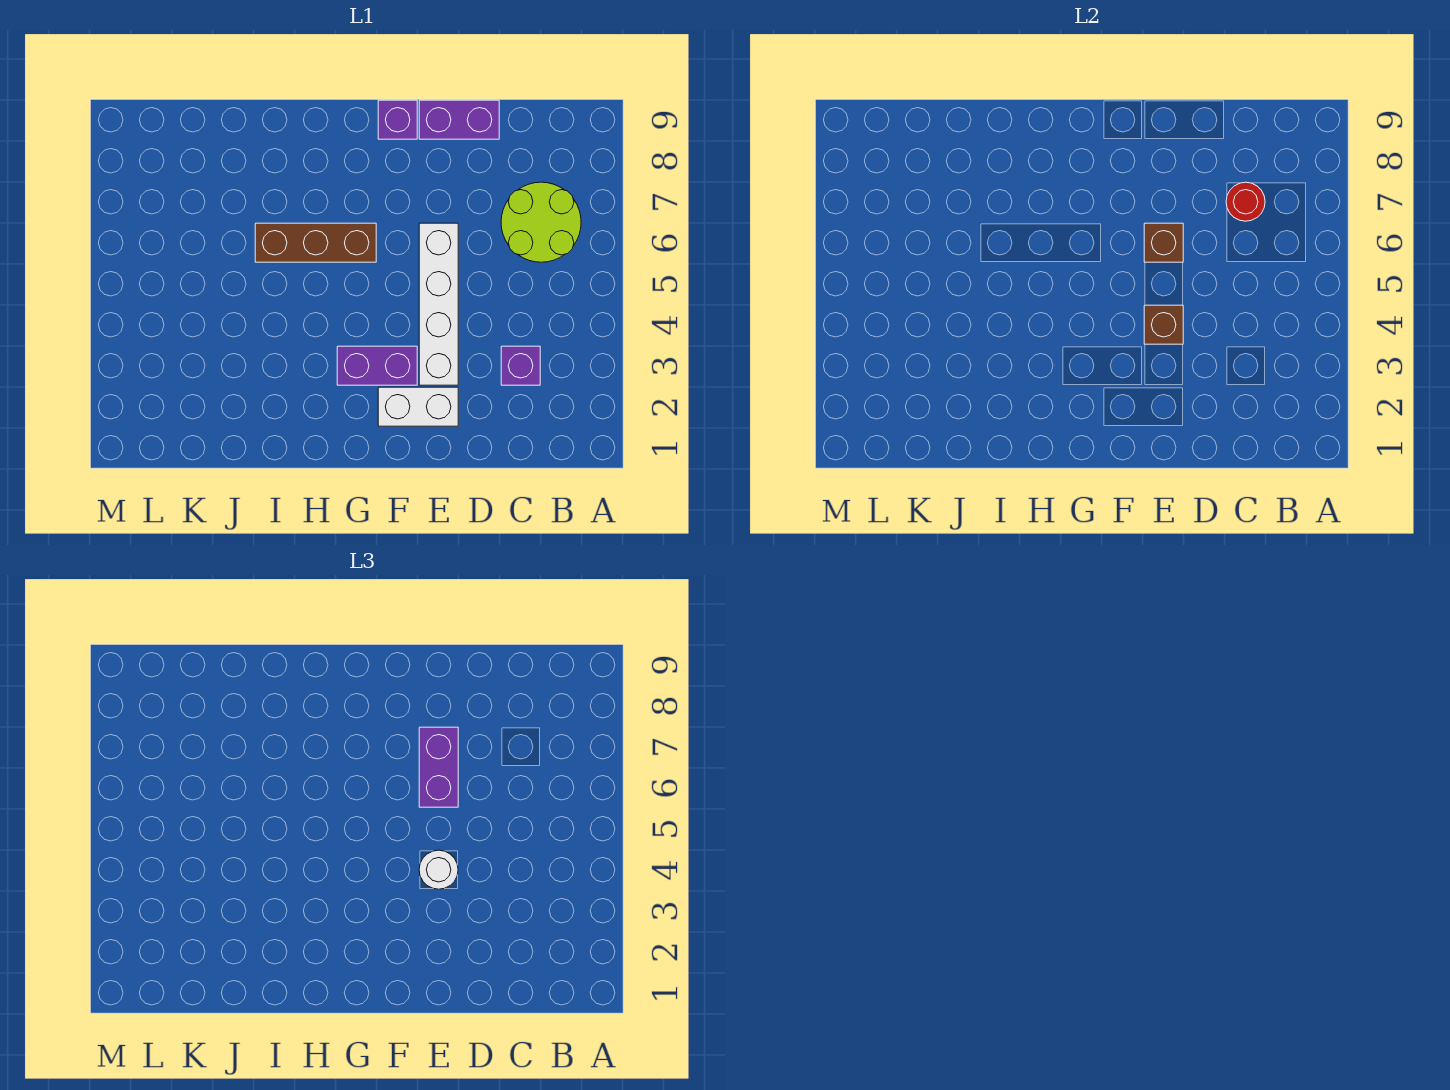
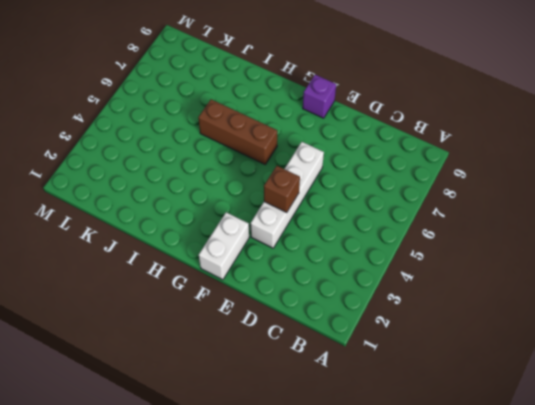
white 1x2 brick [199,212,249,280] -> white 1x2 brick turned to [378,387,458,426]
none -> lime 2x2 round brick [501,182,581,262]
none -> purple 1x1 brick [501,346,540,385]
none -> purple 1x2 brick [419,100,499,139]

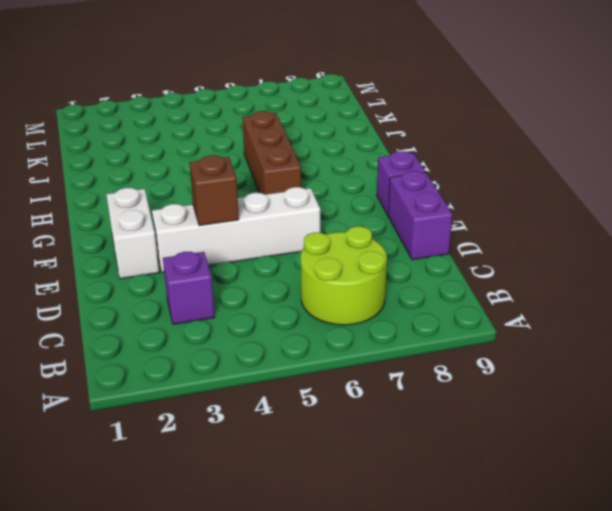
none -> purple 1x2 brick [337,346,417,385]
none -> red 1x1 round brick [1226,182,1265,221]
none -> brown 1x1 brick [1144,223,1183,262]

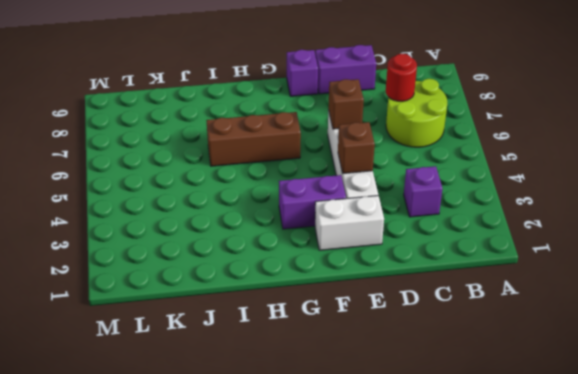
none -> white 1x1 round brick [419,850,458,889]
none -> purple 1x2 brick [419,727,458,807]

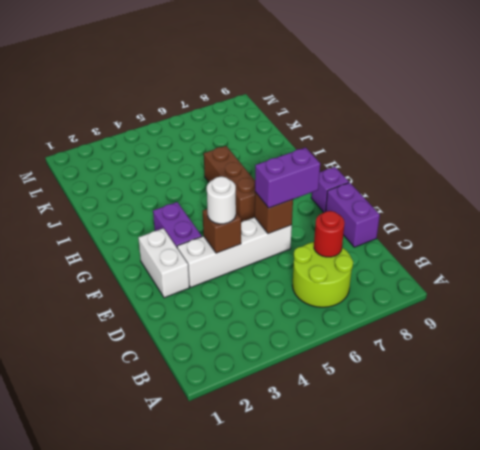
none -> purple 1x1 brick [501,346,540,385]

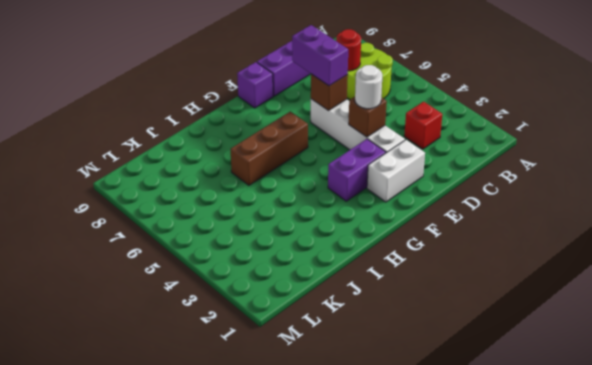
red 1x1 brick [404,102,442,149] -> purple 1x1 brick [501,346,540,385]

